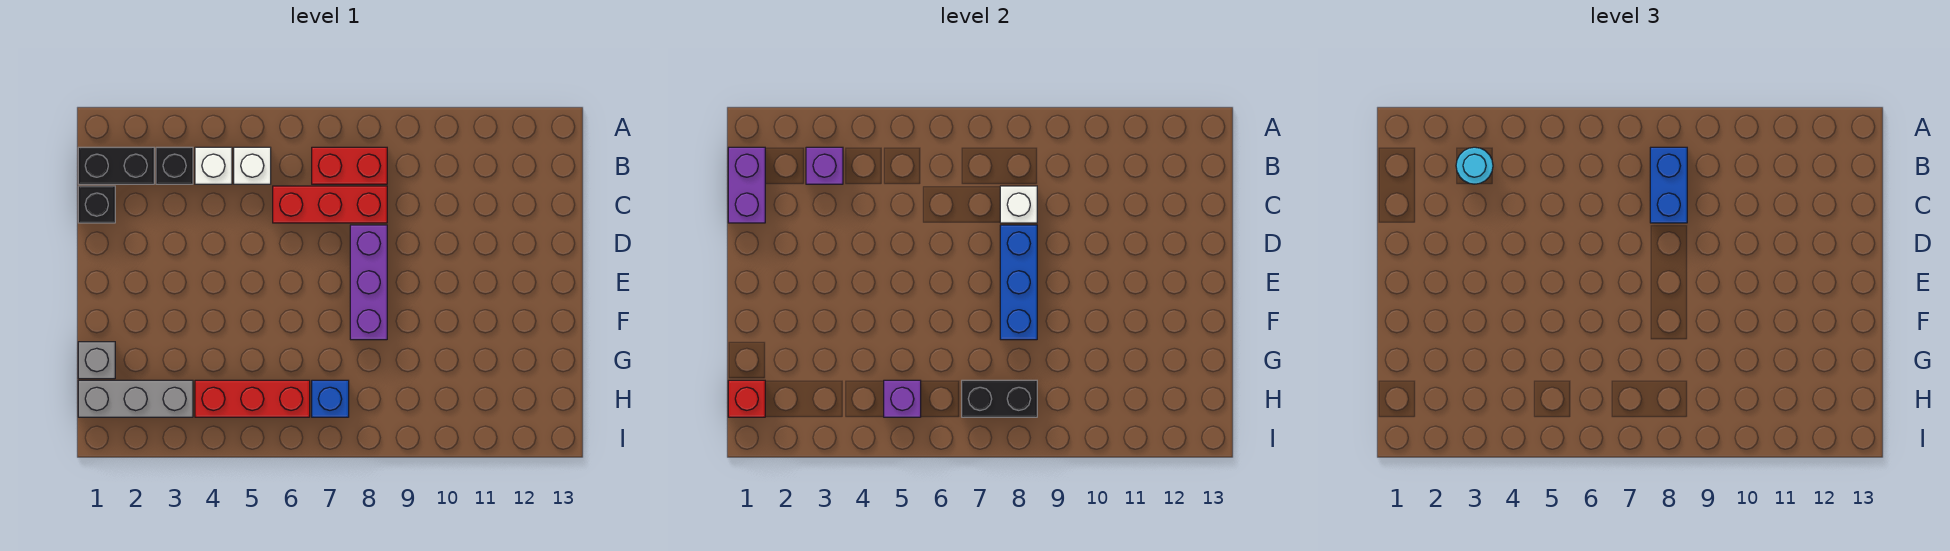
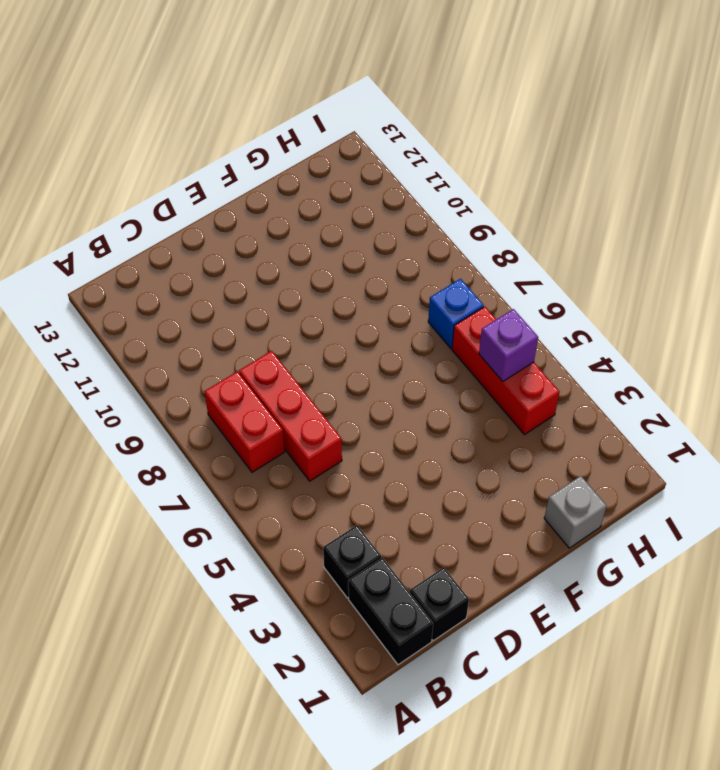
none -> white 1x1 brick [195,147,232,184]
none -> white 1x1 brick [234,147,271,184]
none -> purple 1x3 brick [350,225,387,340]

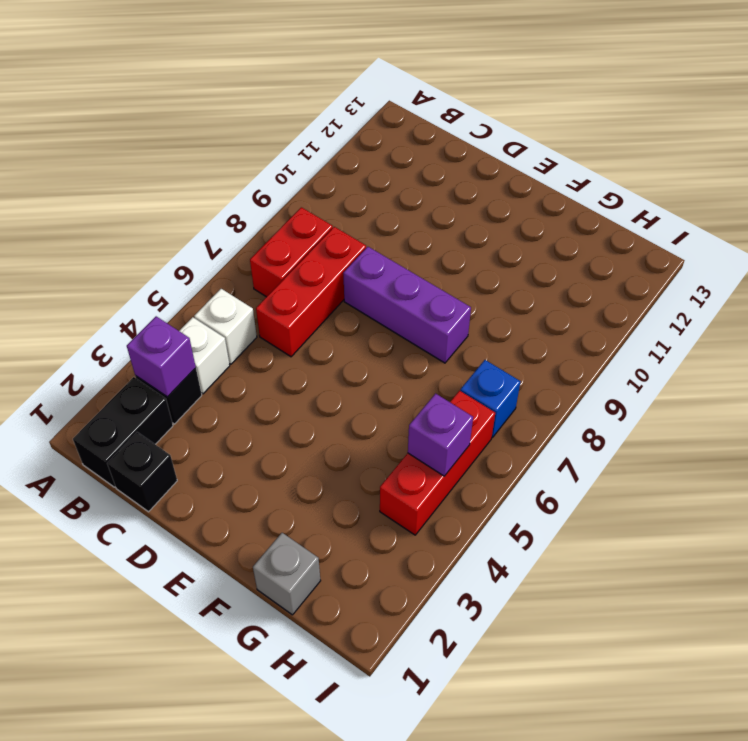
none -> grey 1x3 brick [78,380,193,417]
none -> purple 1x2 brick [728,147,765,223]
none -> white 1x1 brick [1000,186,1037,223]

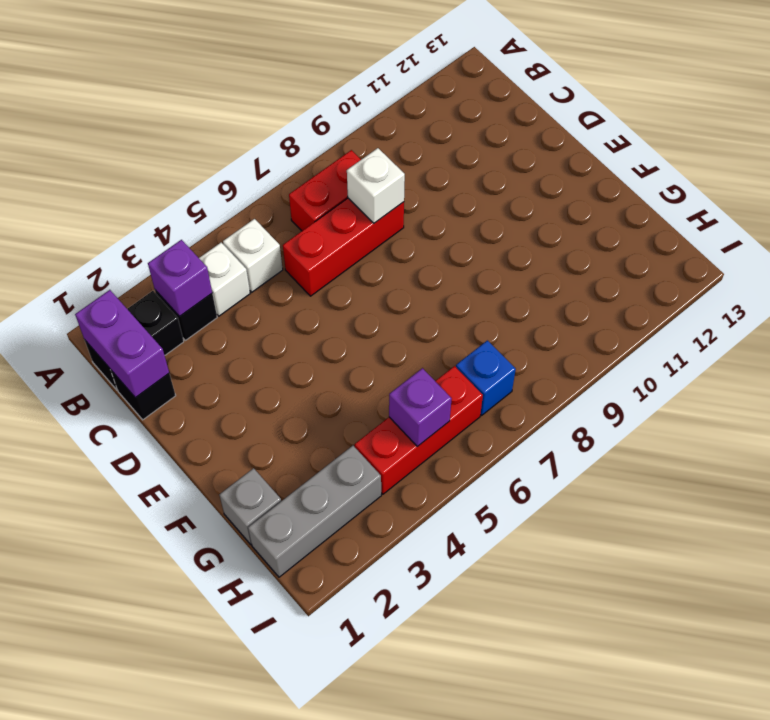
none -> purple 1x3 brick [350,225,387,340]
none -> blue 1x3 brick [1000,225,1037,340]
none -> red 1x1 brick [728,380,765,417]

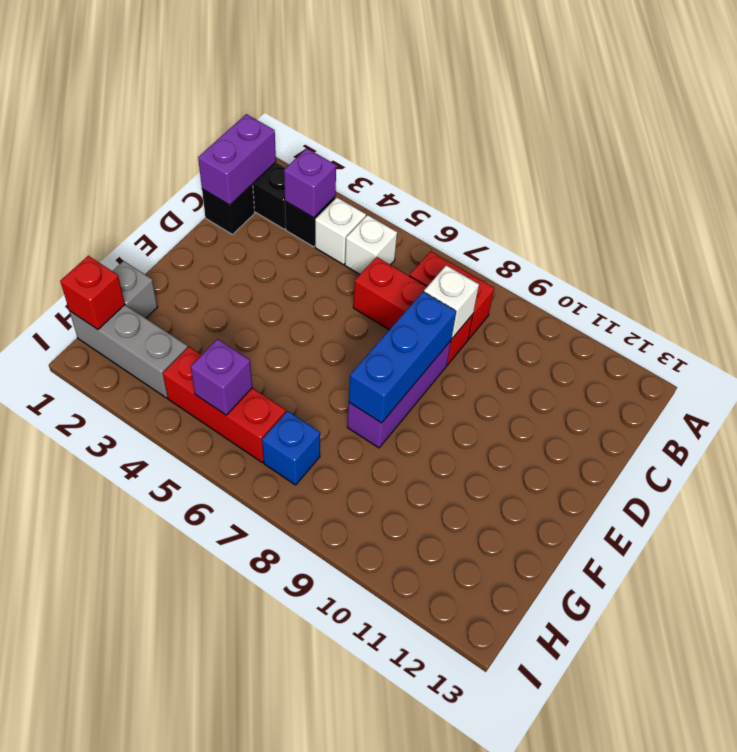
none -> black 1x2 brick [962,380,1037,417]
none -> cyan 1x1 round brick [1456,147,1493,184]
none -> blue 1x2 brick [1650,147,1687,223]

